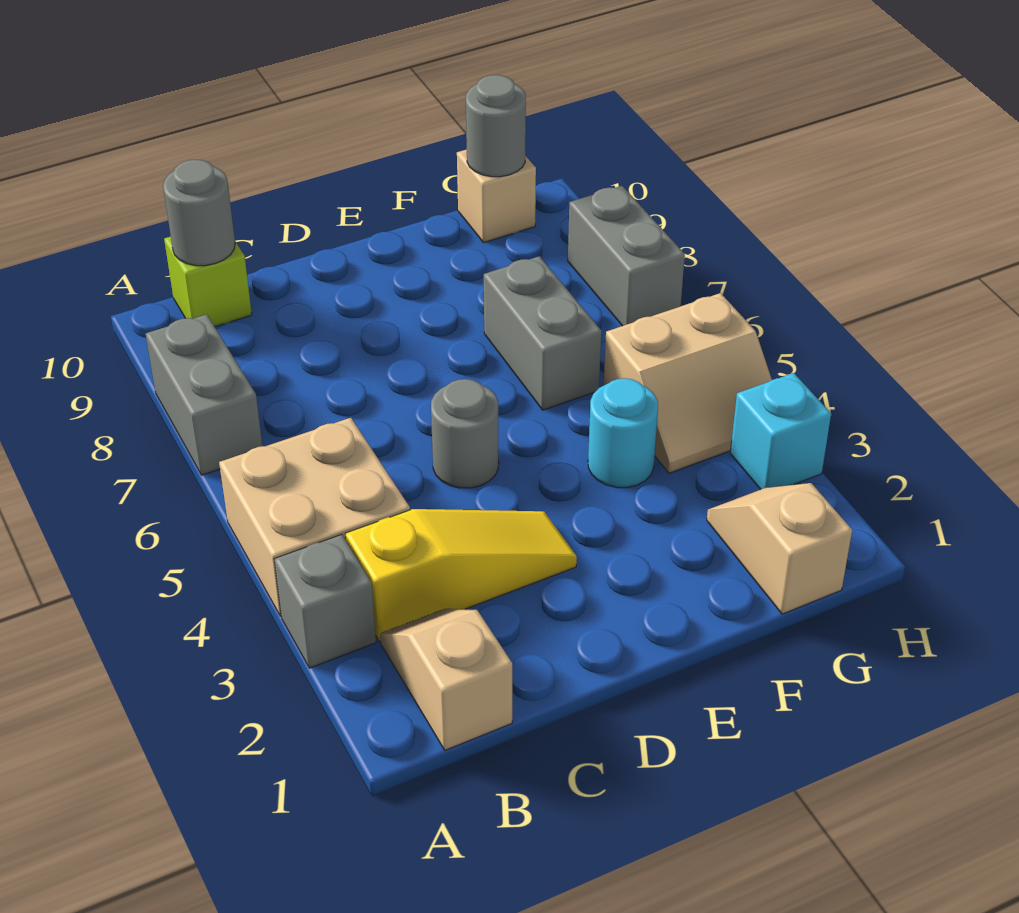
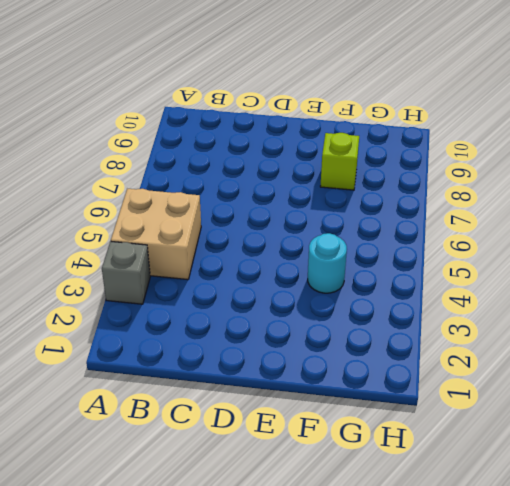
lime 1x1 brick [320,133,359,190] -> lime 1x1 brick moved to [164,237,252,327]
none -> grey 1x2 brick [146,314,262,475]
none -> tan 1x2 slope [380,609,512,750]
none -> yellow 1x3 slope [345,509,577,642]

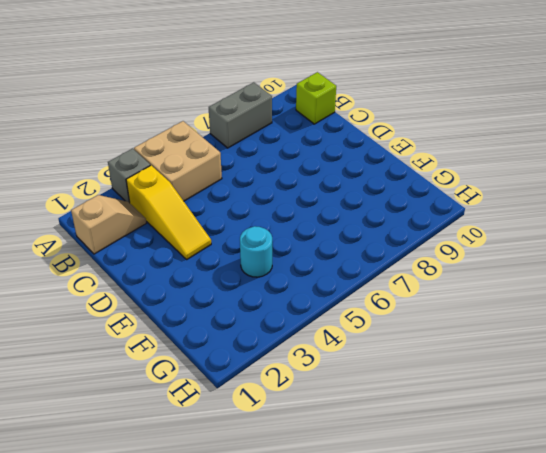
none -> grey 1x1 round brick [431,379,499,488]
none -> grey 1x2 brick [484,256,601,410]
none -> tan 1x2 slope [707,483,852,614]

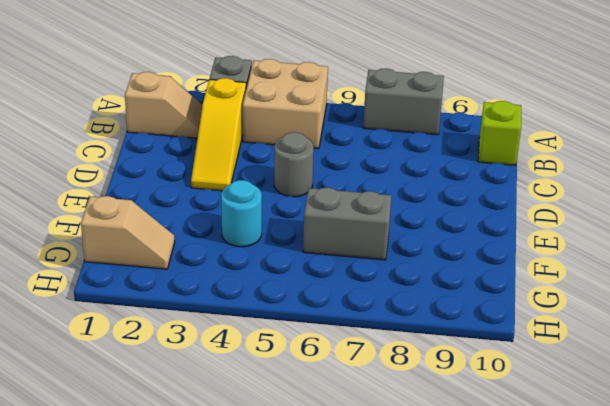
none -> tan 2x2 slope [604,293,772,473]
none -> tan 1x1 brick [457,149,536,243]
none -> cyan 1x1 brick [730,373,831,490]

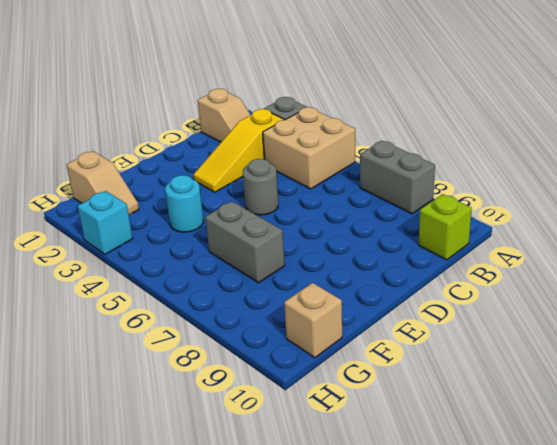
none -> tan 2x2 slope [604,293,772,473]
none -> grey 1x2 brick [568,186,685,326]
none -> grey 1x1 round brick [163,160,235,266]

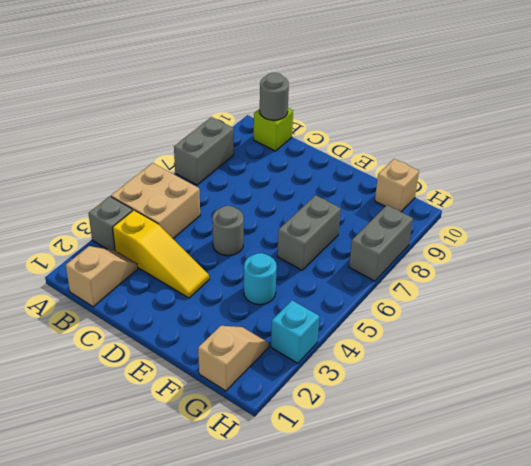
none -> tan 2x2 slope [604,293,772,473]
none -> grey 1x1 round brick [466,75,526,177]

